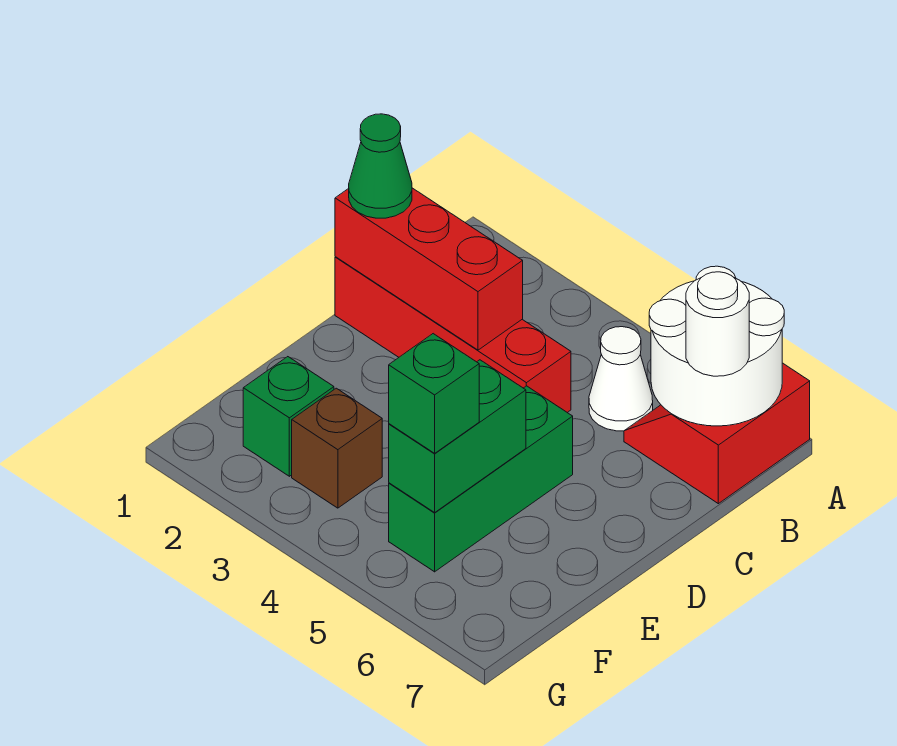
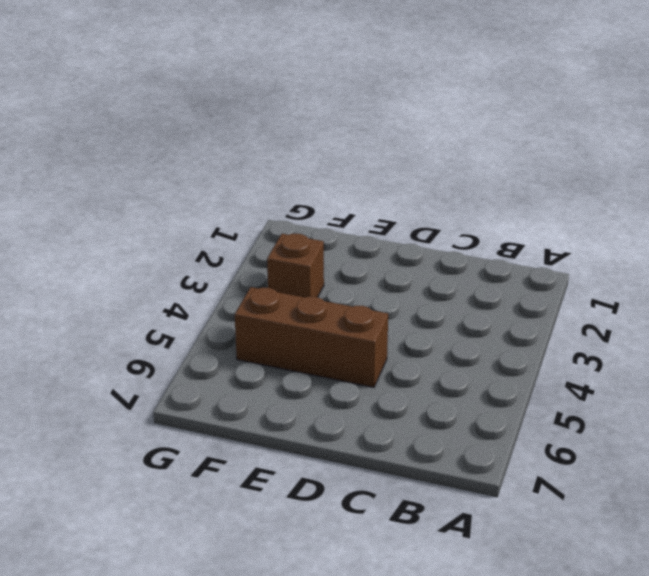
brown 1x3 brick [235,287,388,387] -> green 1x3 brick [389,386,573,572]
none -> red 2x2 slope [624,363,810,504]
none -> white 1x1 cone [589,327,653,431]
none -> red 1x4 brick [335,257,571,413]

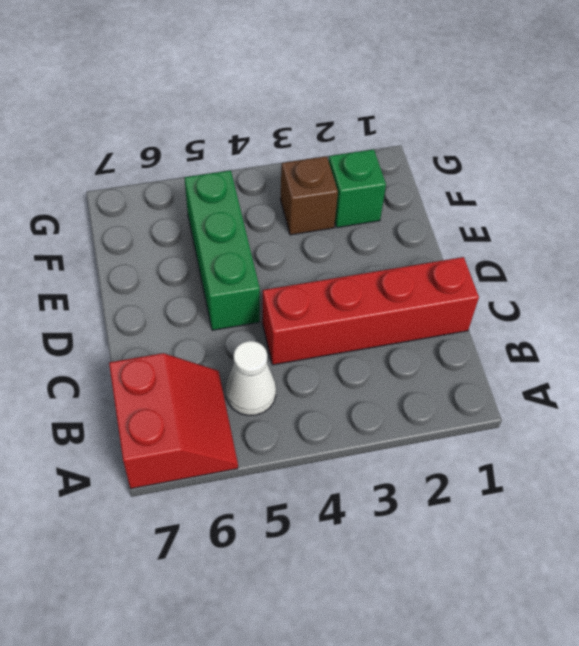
none -> white 2x2 round brick [649,266,784,426]
none -> red 1x3 brick [335,188,523,350]
none -> green 1x2 brick [389,360,526,512]

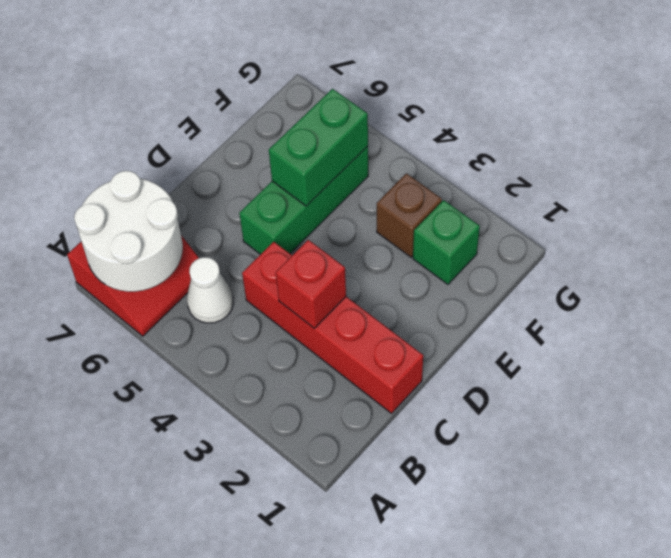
red 1x1 brick [276,240,346,329] -> red 1x3 brick [335,188,523,350]
none -> white 1x1 round brick [686,272,749,376]
none -> green 1x1 cone [349,114,412,218]
none -> green 1x1 brick [389,334,479,453]

